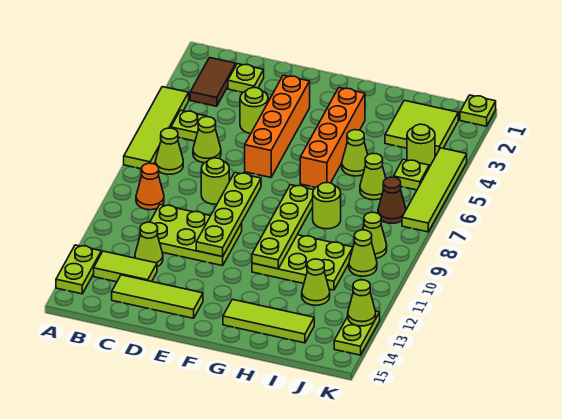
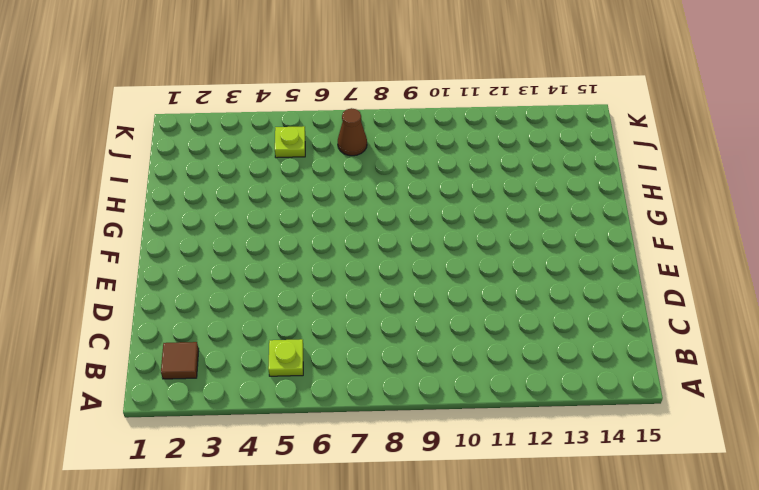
brown 1x1 tile [161,342,199,379] -> brown 1x2 tile [190,58,236,106]
none -> lime 1x4 tile [124,87,189,169]
none -> lime 1x2 plate [56,245,101,294]
none -> lime 1x1 cone [155,128,183,174]
none -> orange 1x1 cone [136,163,164,210]

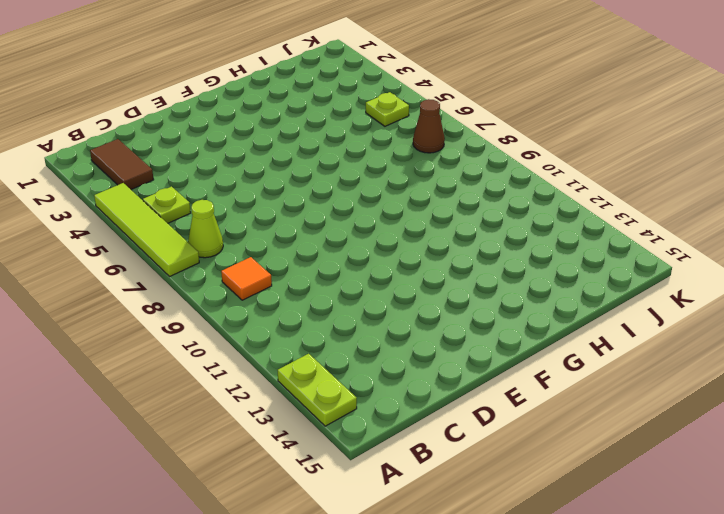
orange 1x1 tile [221,257,272,300] -> orange 1x1 cone [136,163,164,210]
none -> lime 1x2 tile [94,251,157,282]
none -> lime 1x1 plate [228,64,264,92]
none -> lime 1x1 cone [193,116,221,163]
none -> lime 2x3 plate [150,205,242,266]

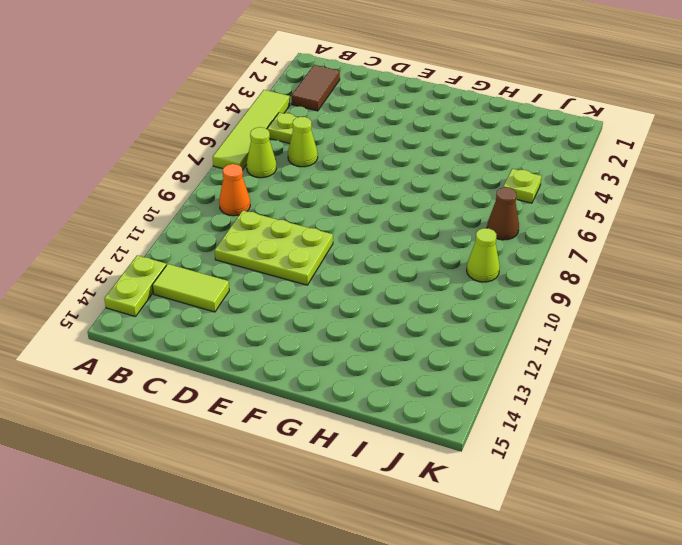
none -> lime 1x1 plate [228,64,264,92]
none -> lime 1x1 cone [135,222,163,267]
none -> lime 1x3 tile [112,275,203,318]
none -> lime 1x1 round brick [240,88,268,134]

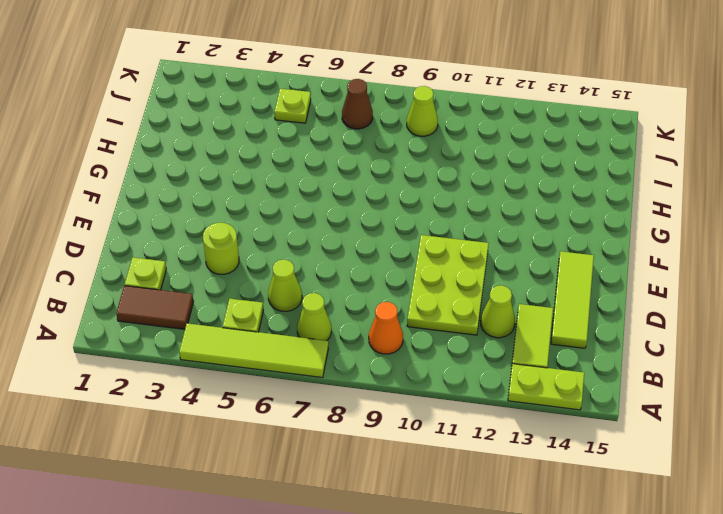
none -> lime 1x1 round brick [201,158,229,204]
none -> orange 1x4 brick [245,75,310,178]
none -> orange 1x4 brick [300,88,365,187]
none -> lime 2x3 plate [252,235,353,290]

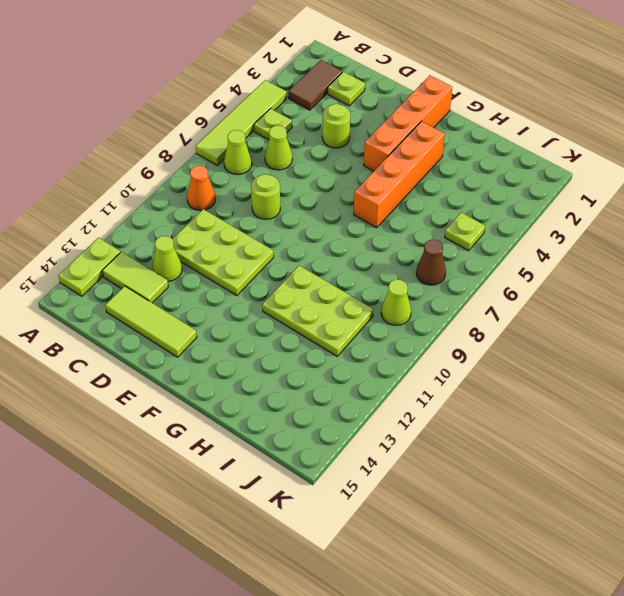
orange 1x4 brick [364,75,452,171] -> orange 1x4 brick moved to [245,75,310,178]
none -> lime 1x3 tile [223,299,314,343]
none -> lime 1x1 cone [342,130,368,176]
none -> lime 1x1 round brick [313,183,341,229]
none -> lime 2x2 tile [385,100,458,155]

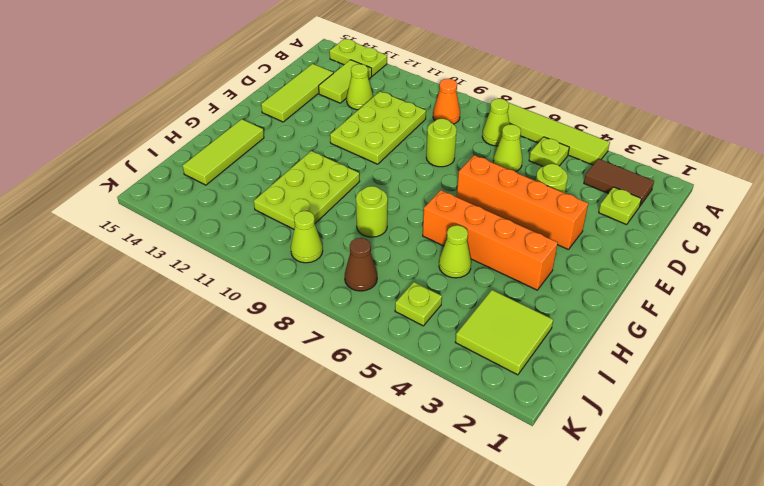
none -> lime 1x1 cone [360,153,386,200]
none -> lime 1x1 cone [302,259,330,305]
none -> lime 1x1 round brick [407,124,435,167]
none -> lime 1x1 cone [349,230,377,276]

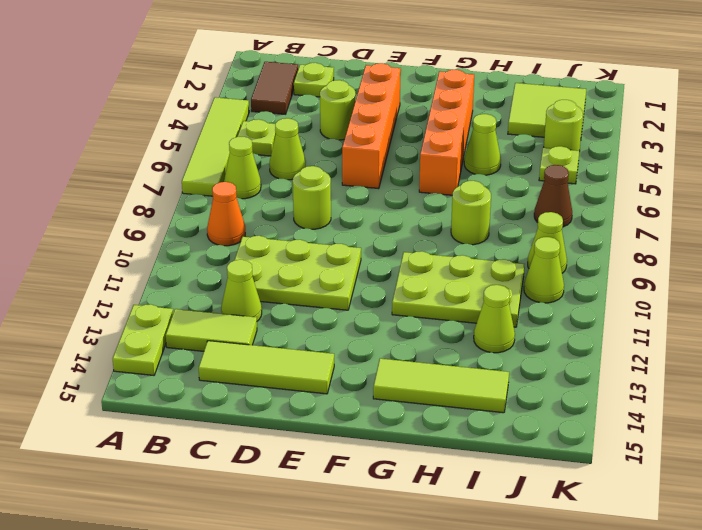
none -> lime 1x1 cone [360,153,386,200]
none -> lime 1x1 plate [460,95,496,126]
none -> lime 1x4 tile [402,148,467,232]
none -> lime 1x2 plate [334,311,380,355]

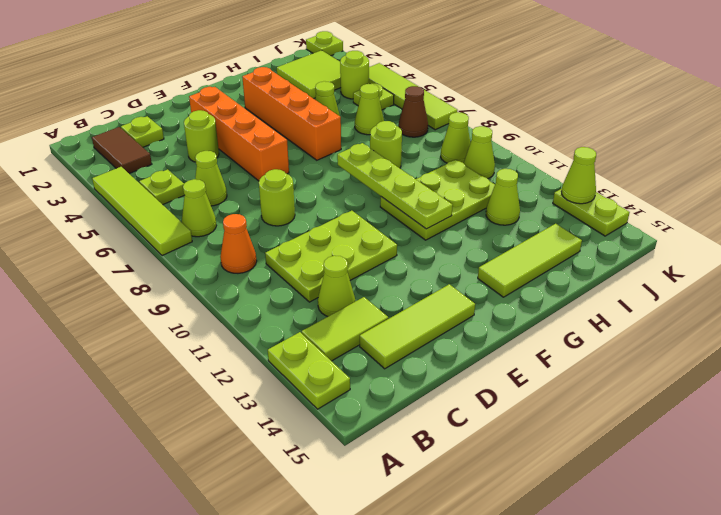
none -> lime 1x4 plate [196,173,261,257]

